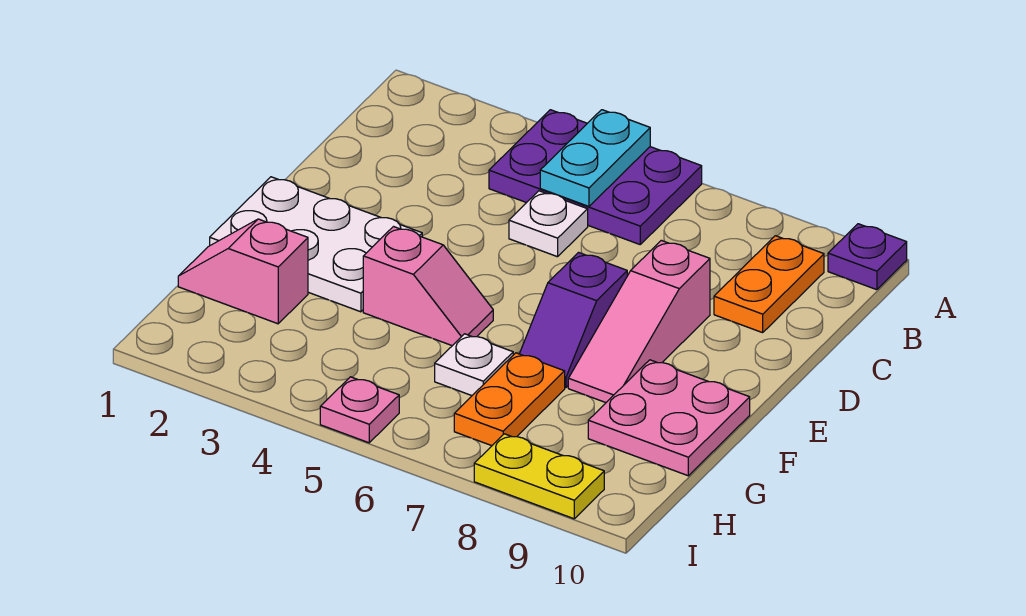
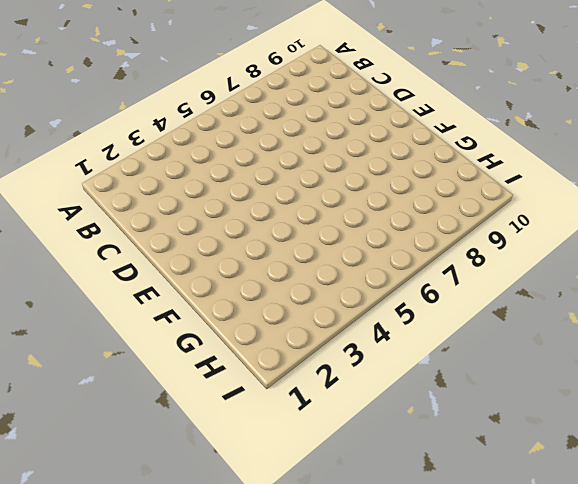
none -> purple 2x3 plate [489,110,702,244]
none -> purple 1x1 plate [828,224,907,290]
none -> orange 1x2 plate [714,236,824,333]

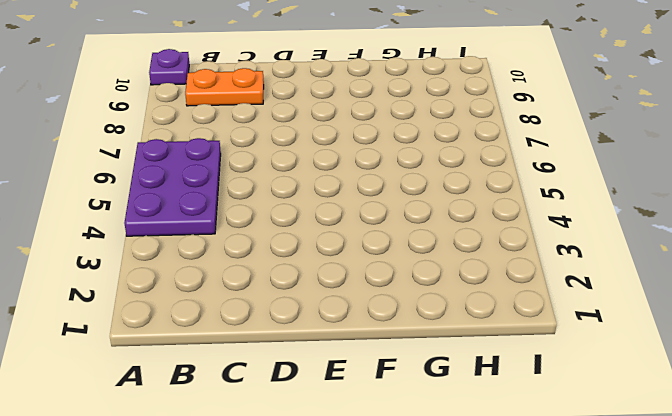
none -> white 1x1 plate [509,191,588,257]
none -> pink 1x3 slope [568,240,710,403]
none -> white 2x3 plate [210,177,422,312]

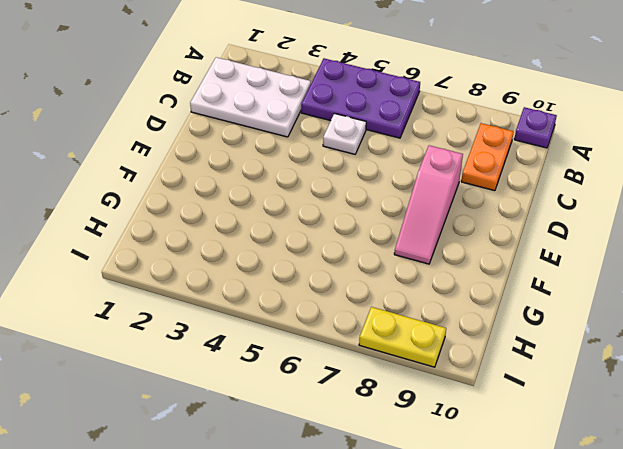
white 2x3 plate [190,57,311,137] -> white 2x3 plate moved to [210,177,422,312]
none -> purple 1x2 slope [520,253,627,388]
none -> pink 1x2 slope [363,227,493,346]
none -> pink 2x2 plate [588,360,750,476]

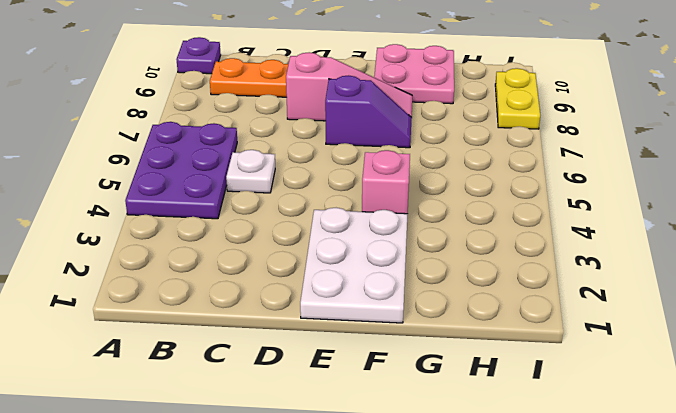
none -> pink 1x2 slope [178,219,308,324]
none -> white 1x1 plate [435,334,513,396]
none -> orange 1x2 plate [454,353,565,446]

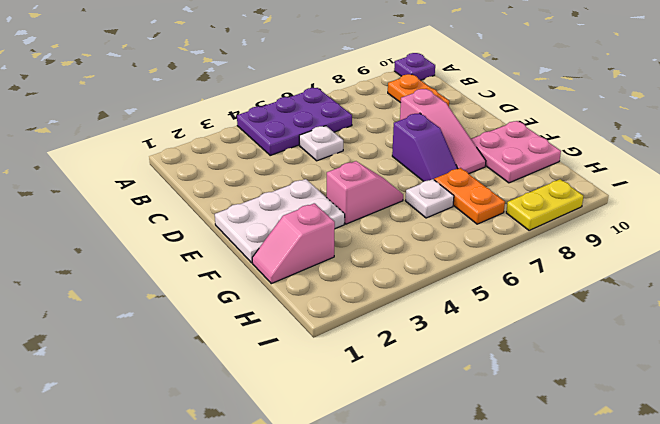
none -> pink 1x1 plate [320,377,399,443]
none -> cyan 1x2 plate [540,110,650,206]

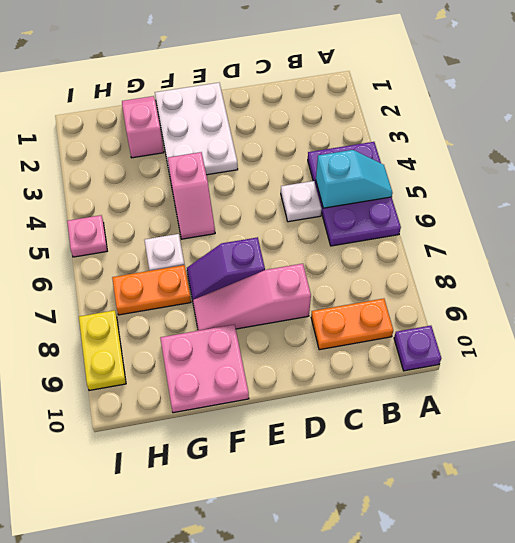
cyan 1x2 slope [316,150,392,208] -> cyan 1x2 plate [540,110,650,206]

